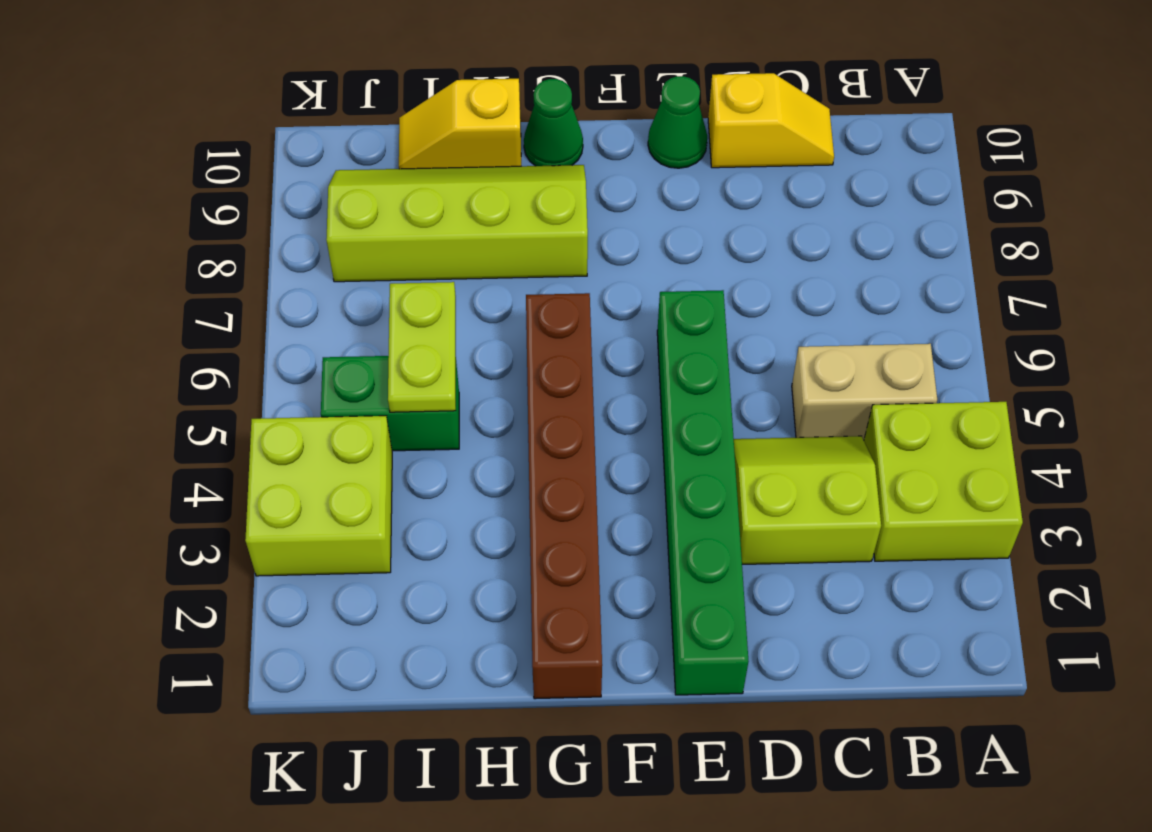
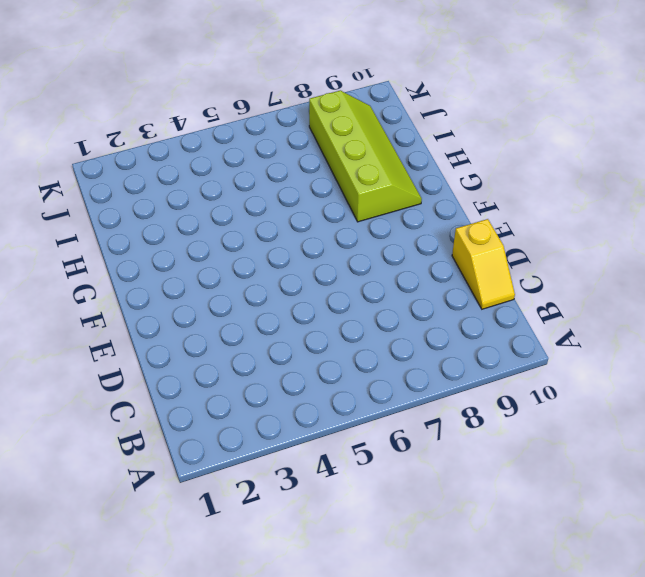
none -> lime 2x2 brick [864,402,1023,561]
none -> tan 1x2 brick [792,344,937,440]
none -> lime 2x2 slope [734,436,881,564]

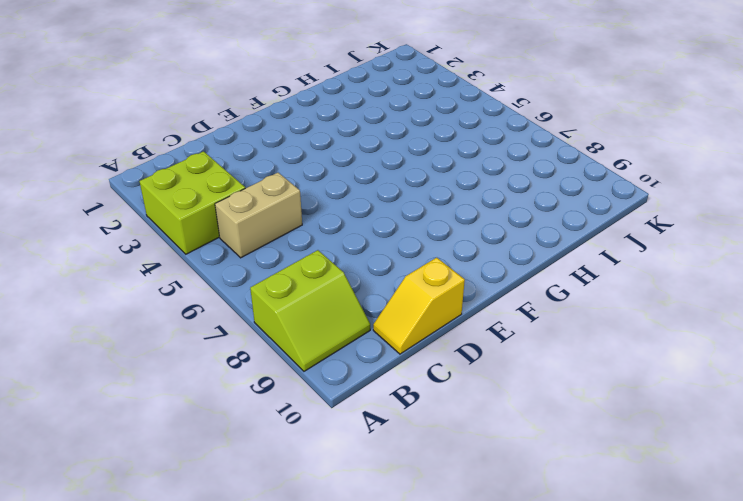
lime 2x2 slope [250,250,370,371] -> lime 2x2 slope moved to [734,436,881,564]
none -> green 1x6 brick [657,290,748,695]
none -> green 1x1 cone [648,76,707,168]
none -> brown 1x6 brick [526,293,602,699]

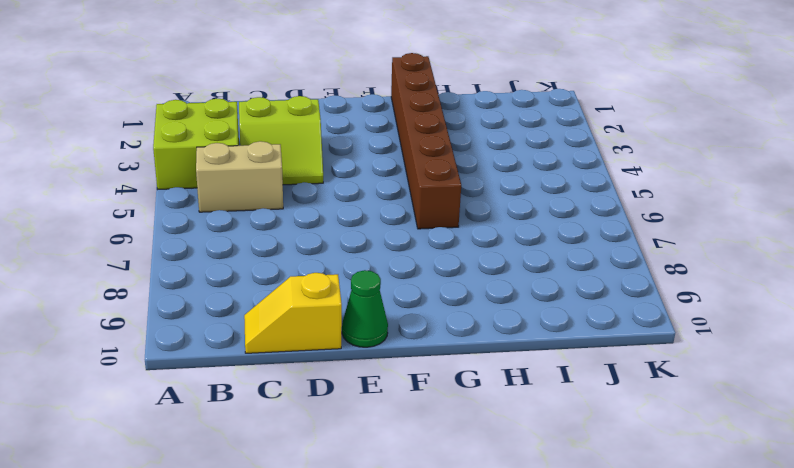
none -> green 1x6 brick [657,290,748,695]
none -> lime 2x4 slope [326,165,588,282]
none -> green 1x1 cone [524,79,583,166]

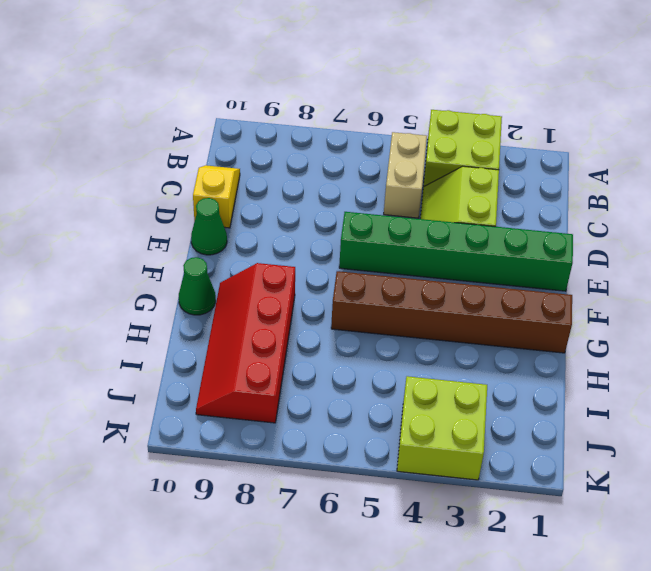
red 2x4 slope [196,263,295,423] -> lime 2x4 slope [326,165,588,282]
none -> yellow 1x2 slope [399,79,521,169]
none -> green 1x2 brick [321,356,459,451]
none -> lime 1x2 plate [388,282,456,412]

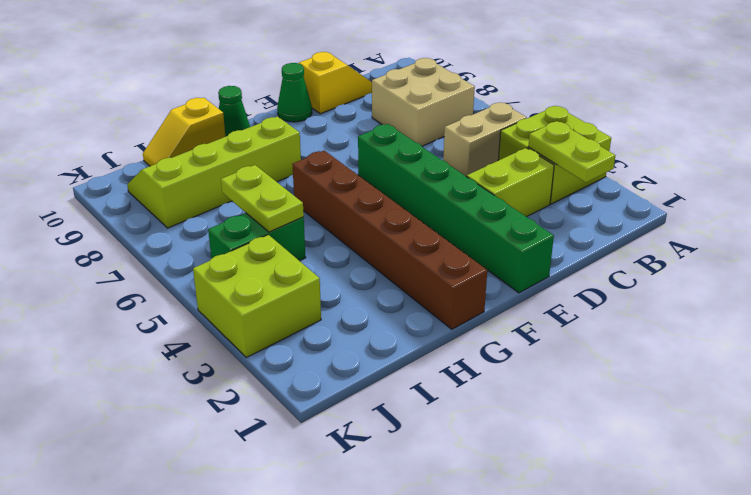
lime 1x2 plate [528,121,615,182] -> none
tan 2x2 brick [372,58,475,146] -> none

